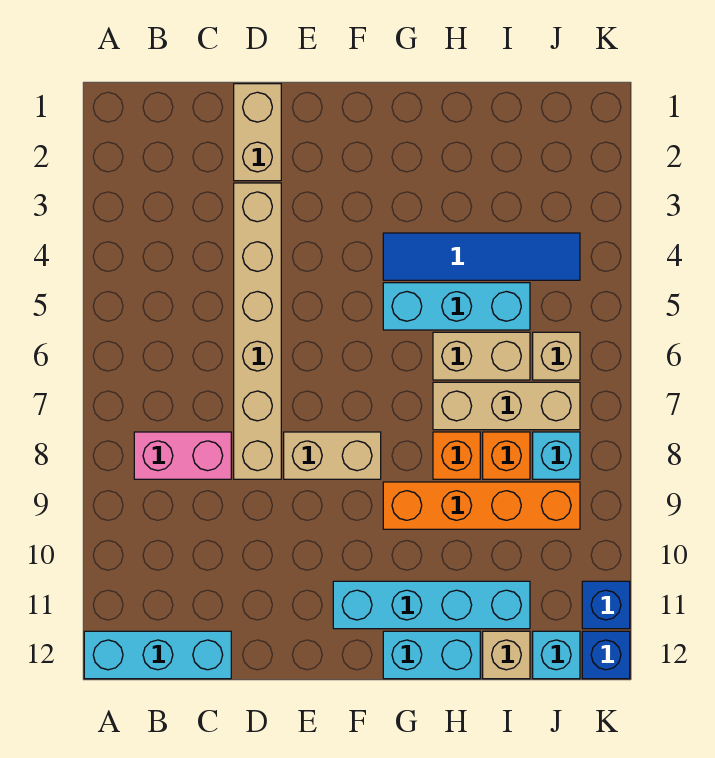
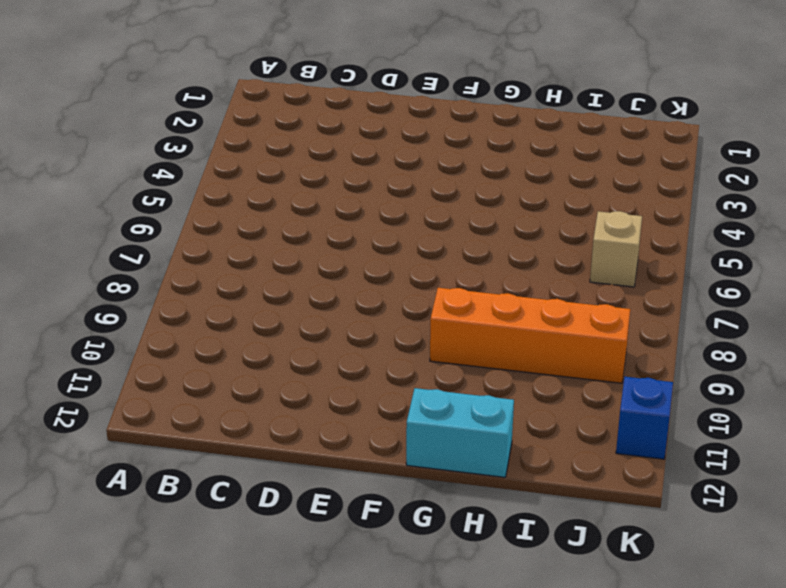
none -> cyan 1x3 brick [84,631,231,679]
none -> pink 1x2 brick [134,432,231,479]
none -> tan 1x2 brick [234,84,281,181]

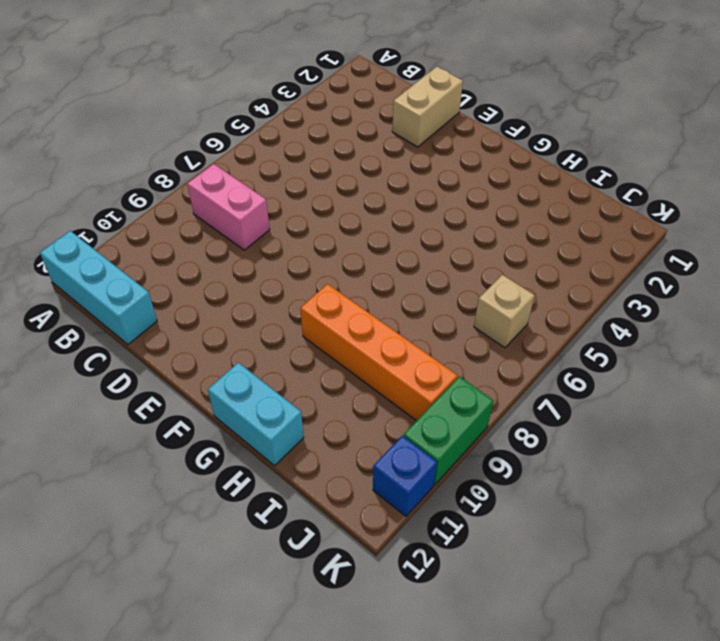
green 1x2 brick [404,376,493,485] -> none
none -> tan 1x6 brick [234,183,281,479]
none -> tan 1x2 brick [284,432,381,479]
none -> cyan 1x4 brick [333,581,530,629]

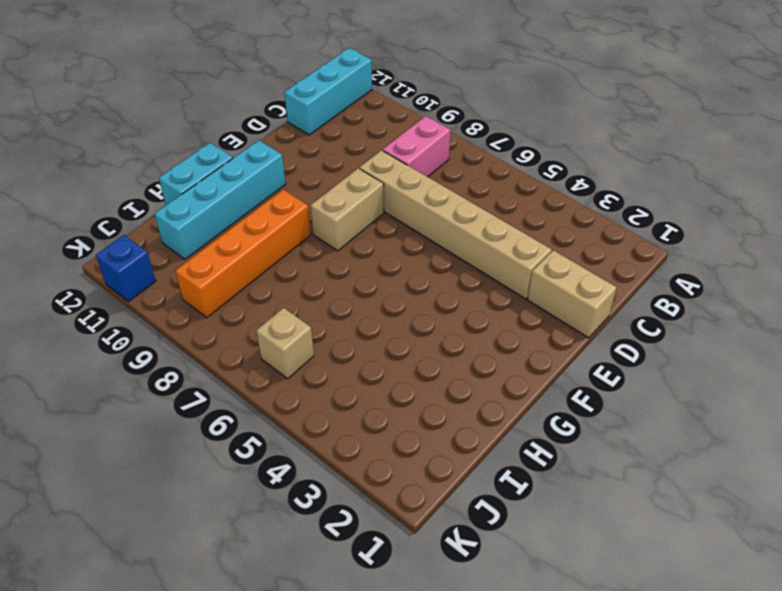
none -> blue 1x4 tile [383,233,580,280]
none -> cyan 1x3 brick [383,283,530,330]
none -> tan 1x2 brick [433,332,530,380]

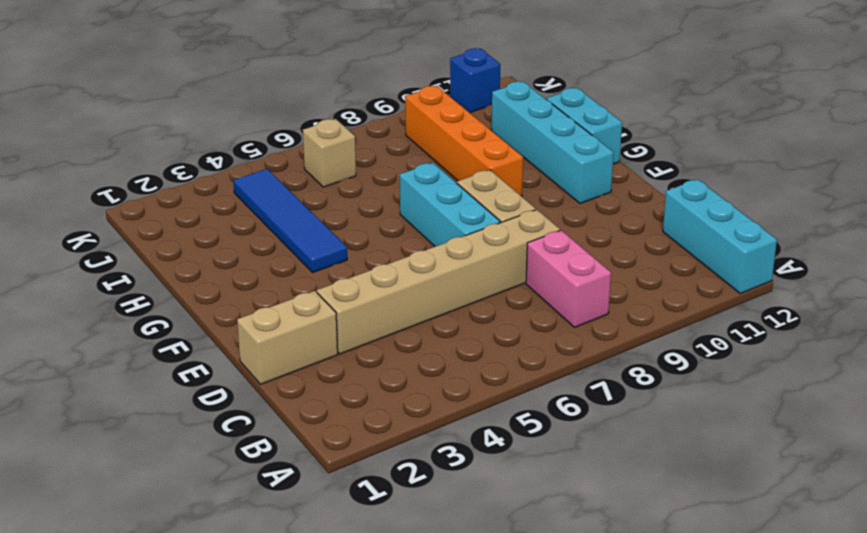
cyan 1x3 brick [400,163,500,247] -> cyan 1x3 brick moved to [383,283,530,330]
none -> tan 1x2 brick [433,332,530,380]
none -> tan 1x3 brick [433,382,580,430]
none -> orange 1x1 brick [433,432,480,479]

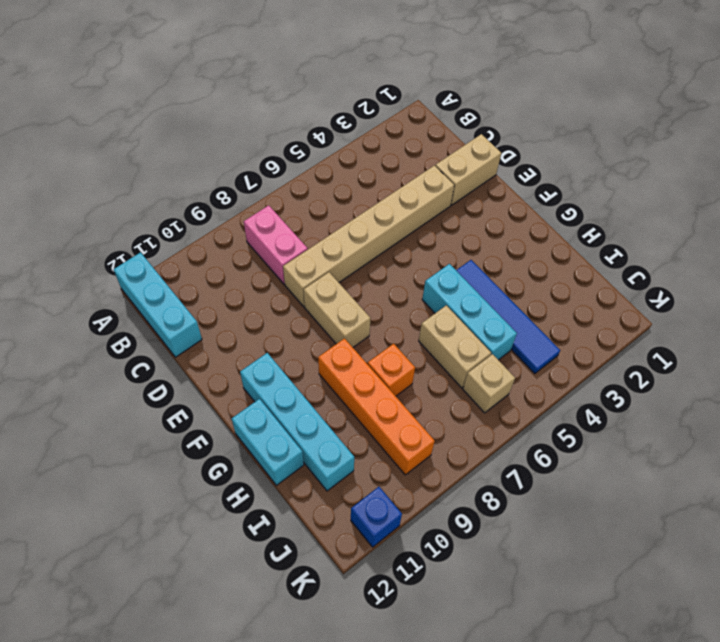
none -> tan 1x3 brick [433,382,580,430]
none -> orange 1x1 brick [483,432,530,479]
none -> tan 1x1 brick [483,631,530,679]

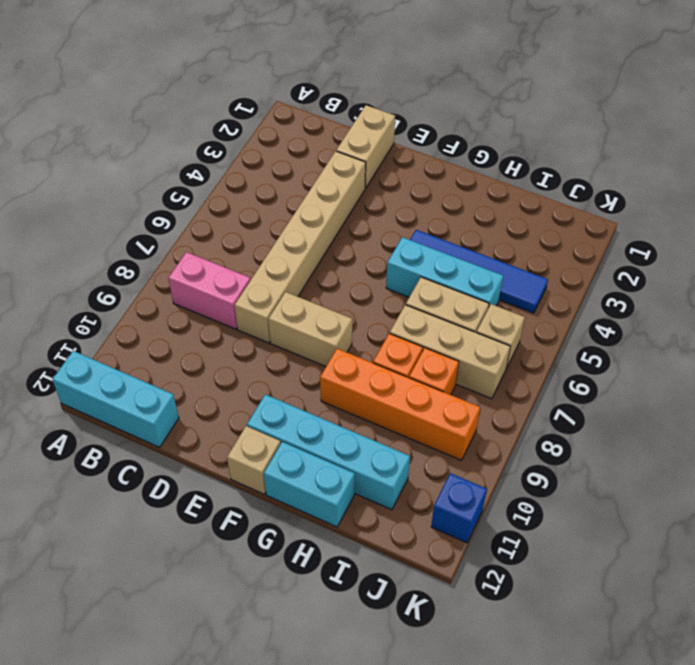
tan 1x1 brick [227,426,281,494] -> tan 1x1 brick moved to [483,631,530,679]
none -> cyan 1x1 brick [533,432,580,479]
none -> cyan 1x1 brick [533,631,580,679]
none -> blue 1x1 brick [582,631,630,679]

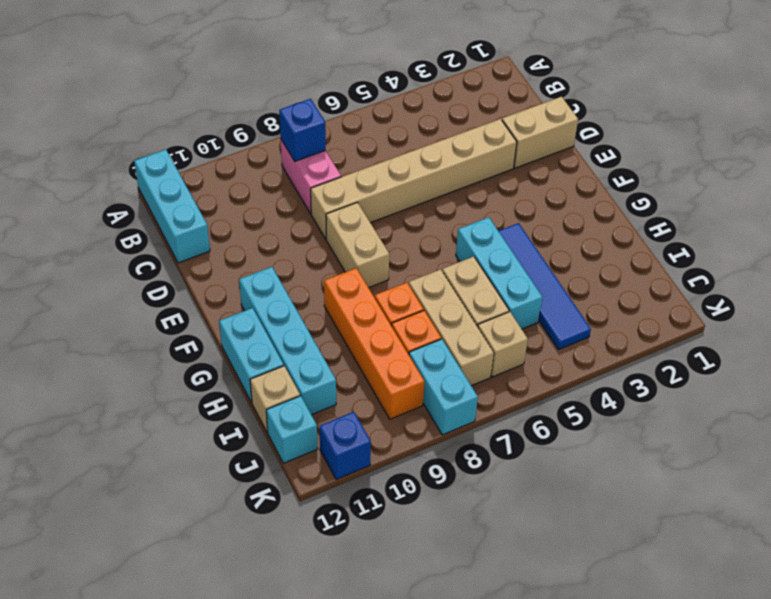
blue 1x1 brick [279,99,326,161] -> blue 1x1 brick moved to [582,631,630,679]
cyan 1x2 brick [409,339,478,435] -> cyan 1x1 brick [533,432,580,479]

